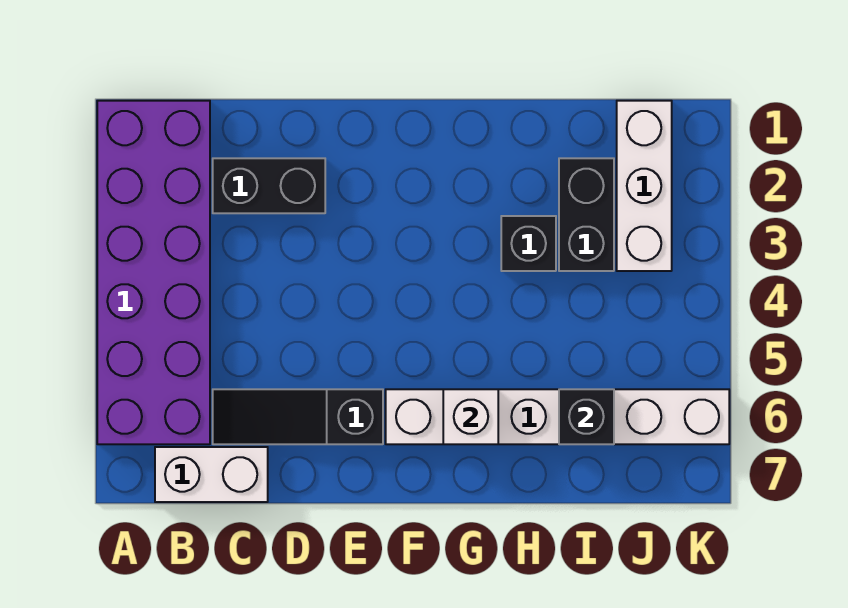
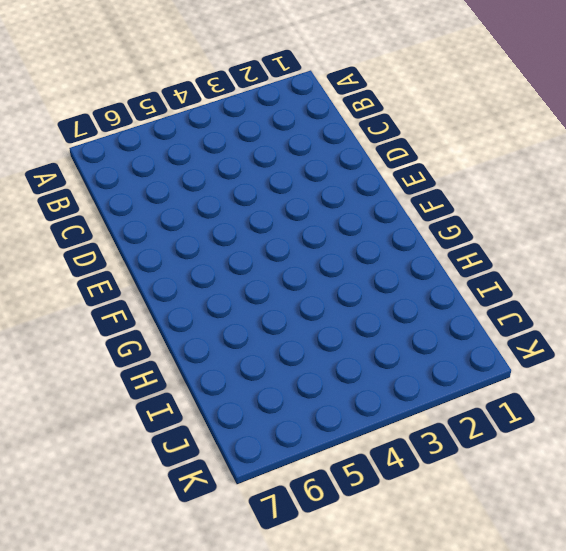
none -> purple 2x6 brick [97,101,210,444]
none -> white 1x2 brick [155,447,268,502]

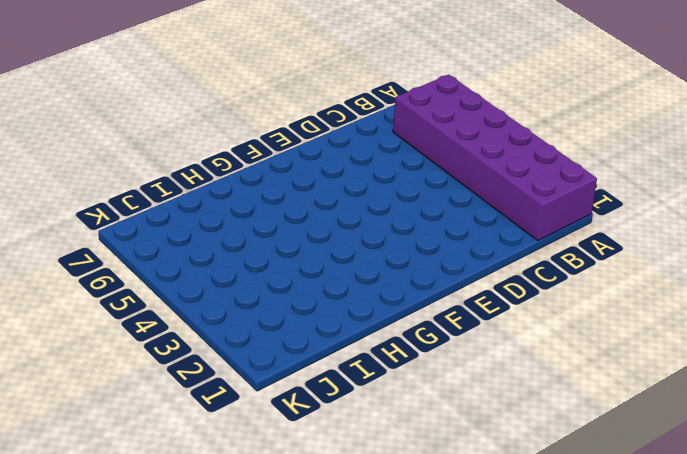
none -> white 1x2 brick [155,447,268,502]
none -> black 1x2 brick [213,158,325,213]

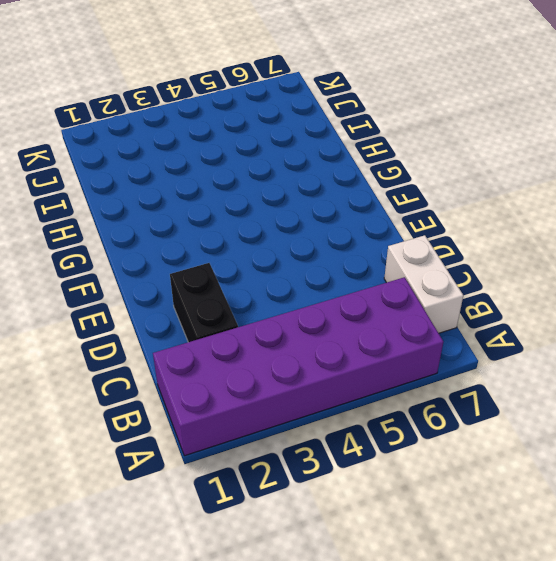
none -> black 1x3 slope [213,389,383,444]
none -> white 1x6 brick [386,389,729,444]

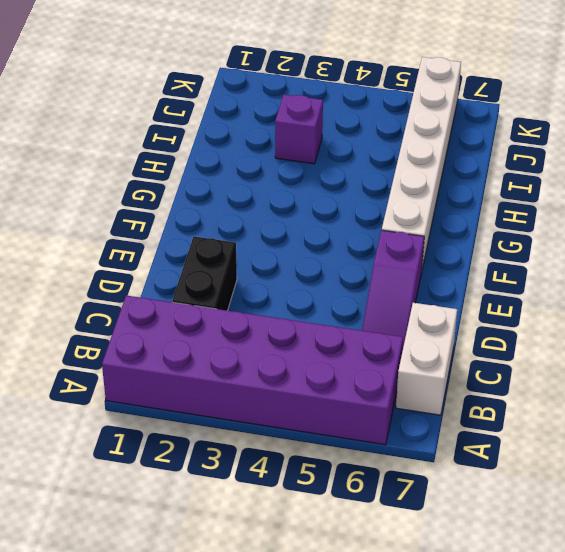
purple 1x3 slope [362,230,424,351] -> black 1x3 slope [213,389,383,444]
purple 1x1 brick [275,95,323,164] -> black 1x2 brick [559,158,614,271]
none -> black 1x1 brick [501,216,556,271]
none -> white 1x3 brick [617,101,672,271]

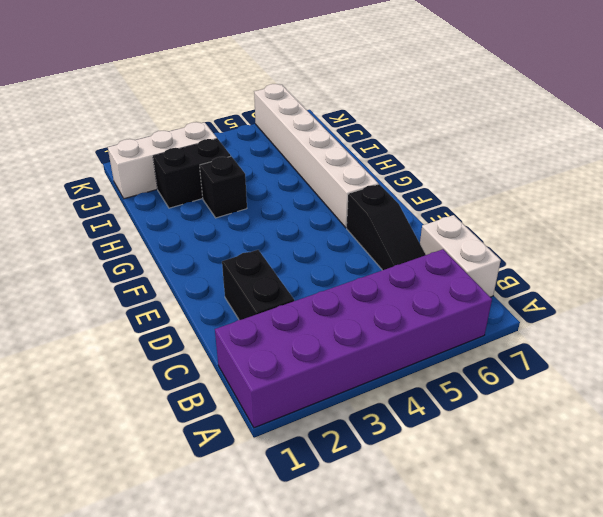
none -> white 1x1 brick [443,389,498,444]
none -> black 1x1 brick [559,389,614,444]

